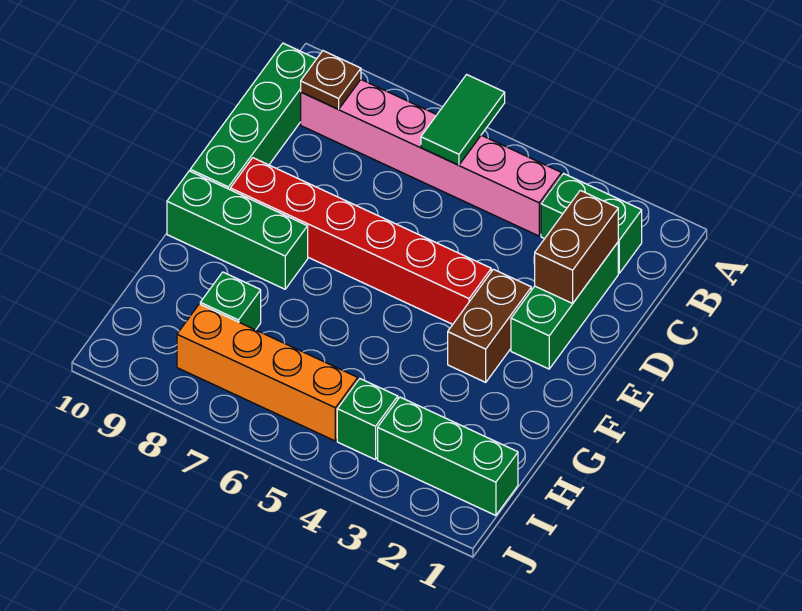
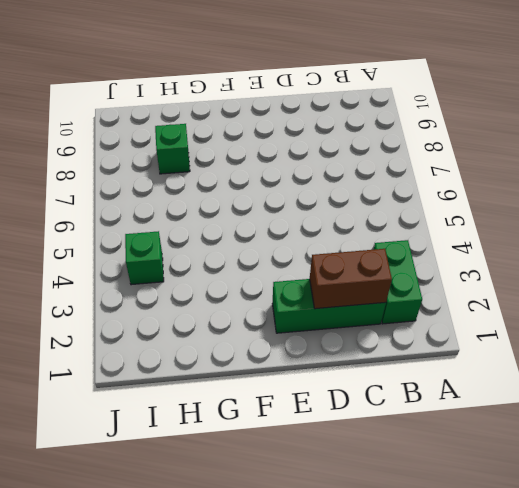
none -> pink 1x6 brick [301,80,561,236]
none -> green 1x4 brick [190,43,316,190]
none -> brown 1x2 brick [448,269,531,382]

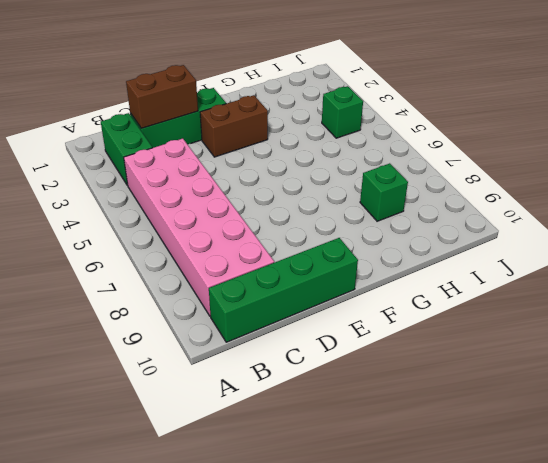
pink 2x6 brick [124,138,274,316] -> pink 1x6 brick [301,80,561,236]
none -> red 1x6 brick [230,158,491,324]
none -> green 1x3 brick [167,171,308,289]
none -> green 1x3 brick [378,397,518,515]

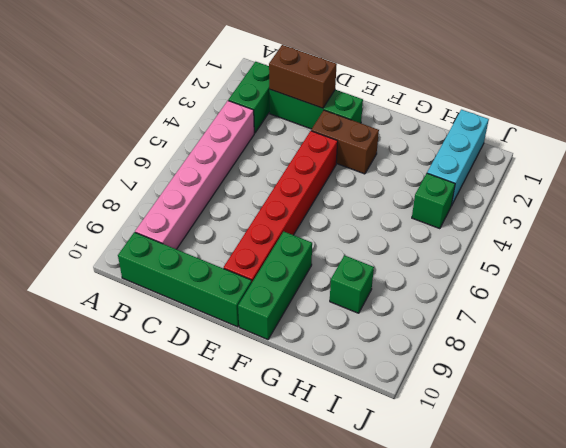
cyan 1x3 brick [427,110,489,206] -> green 1x3 brick [378,397,518,515]
none -> orange 1x4 brick [177,304,358,441]
none -> green 1x2 tile [421,75,505,165]
none -> brown 1x1 plate [301,51,361,109]

